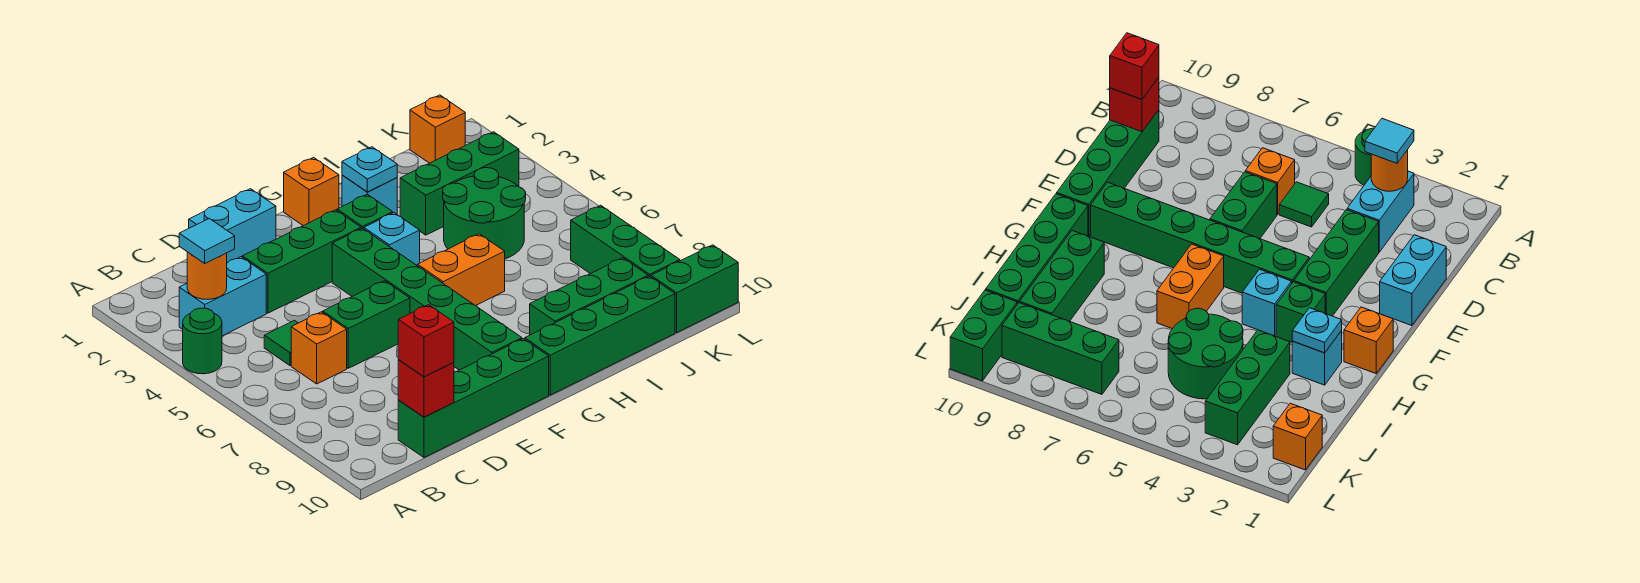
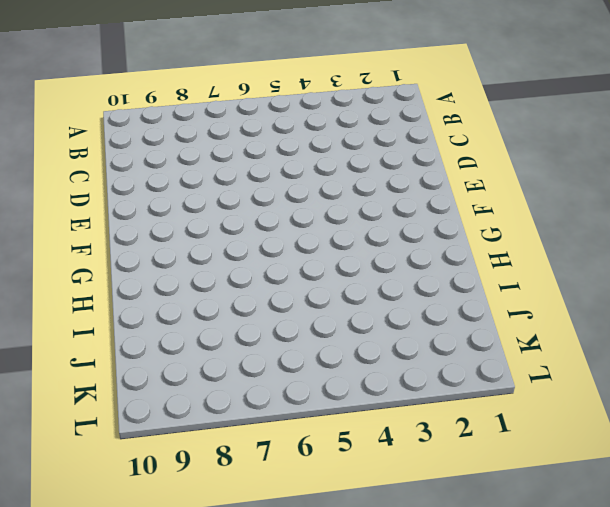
none -> green 1x1 round brick [183,308,222,374]
none -> cyan 1x2 brick [179,257,266,336]
none -> green 1x1 tile [264,321,298,366]

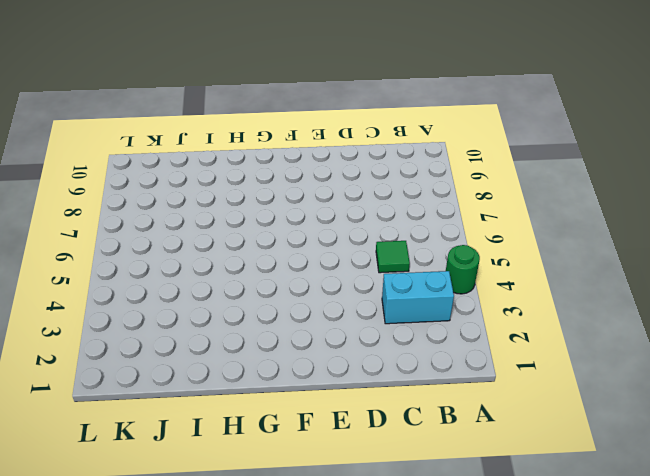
none -> orange 1x1 brick [291,312,347,384]
none -> green 1x4 brick [398,339,549,457]
none -> cyan 1x2 brick [189,189,276,263]

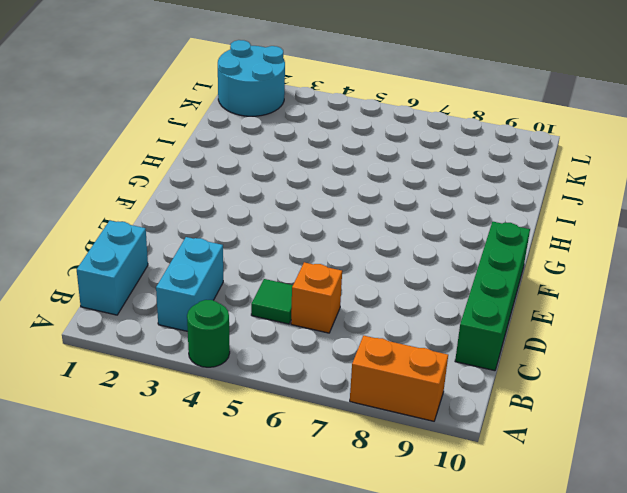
orange 1x2 brick [350,336,448,421] -> orange 1x2 brick turned to [418,234,505,306]
cyan 1x2 brick [77,221,148,315] -> cyan 1x2 brick moved to [189,189,276,263]
cyan 2x2 round brick [218,40,285,116] -> orange 1x1 brick [410,95,465,163]
none -> green 1x3 brick [242,210,361,313]
none -> green 1x2 brick [323,281,410,368]
none -> green 1x6 brick [332,228,522,370]

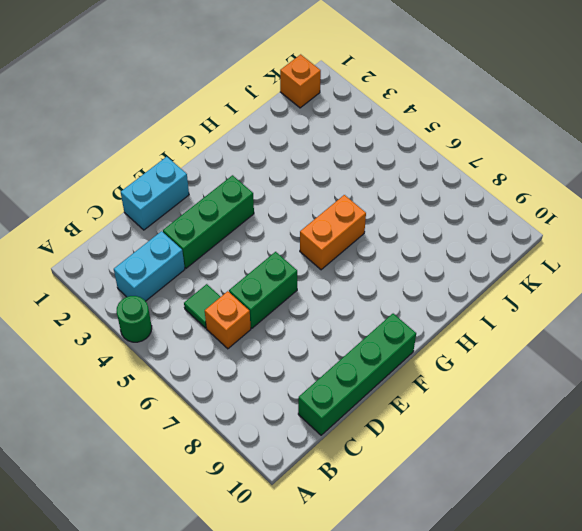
none -> green 1x6 brick [332,228,522,370]
none -> orange 1x1 brick [284,158,339,226]
none -> green 1x1 brick [337,194,393,229]

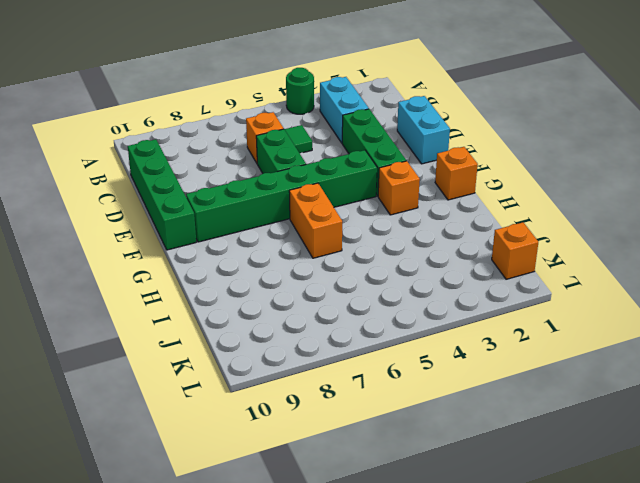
orange 1x1 brick [378,161,420,215] -> green 1x1 brick [337,194,393,229]
none -> cyan 1x1 brick [364,213,420,266]
none -> green 1x4 brick [525,276,675,395]
none -> cyan 1x1 brick [342,175,397,214]

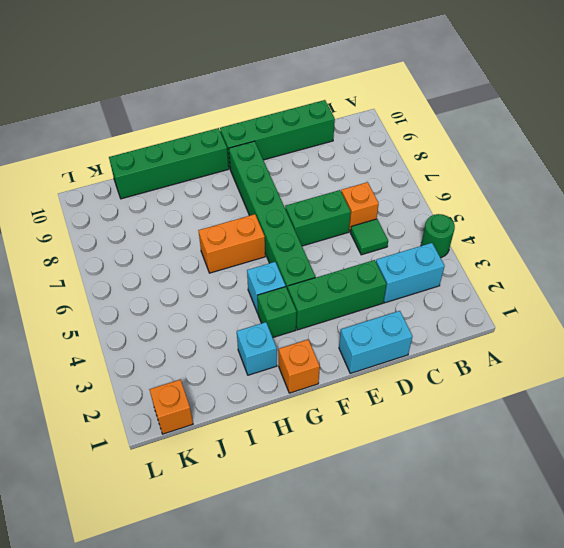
none -> green 1x3 brick [530,258,648,335]
none -> green 1x3 brick [400,132,519,235]
none -> green 2x2 round brick [443,168,526,259]

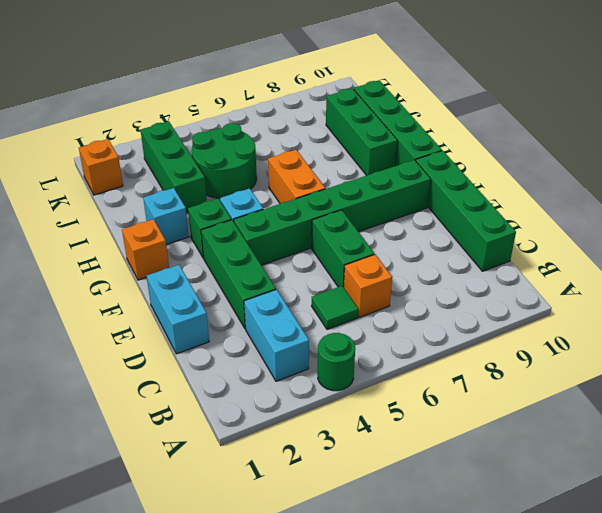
none -> green 1x3 brick [571,205,680,277]
none -> green 1x2 brick [651,245,738,333]
none -> orange 1x1 round brick [187,252,227,299]

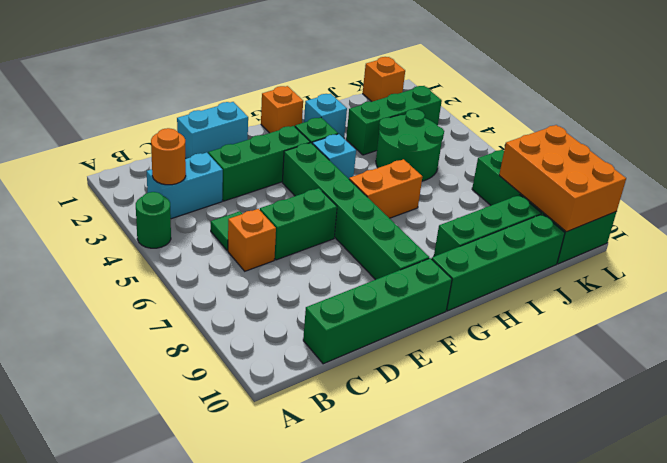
orange 2x3 brick [499,125,626,232] -> none
none -> red 1x1 brick [398,360,454,417]
none -> cyan 1x1 plate [342,147,397,192]
none -> cyan 1x1 tile [179,218,235,263]

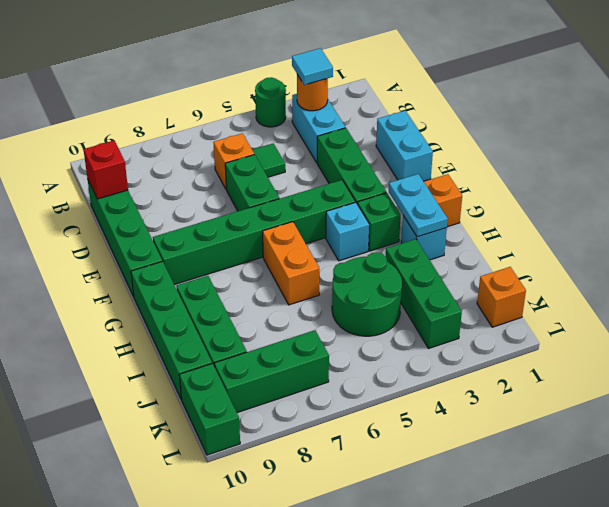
cyan 1x2 plate [389,174,448,237] -> cyan 1x1 plate [342,147,397,192]
none -> red 1x1 brick [398,305,454,377]

